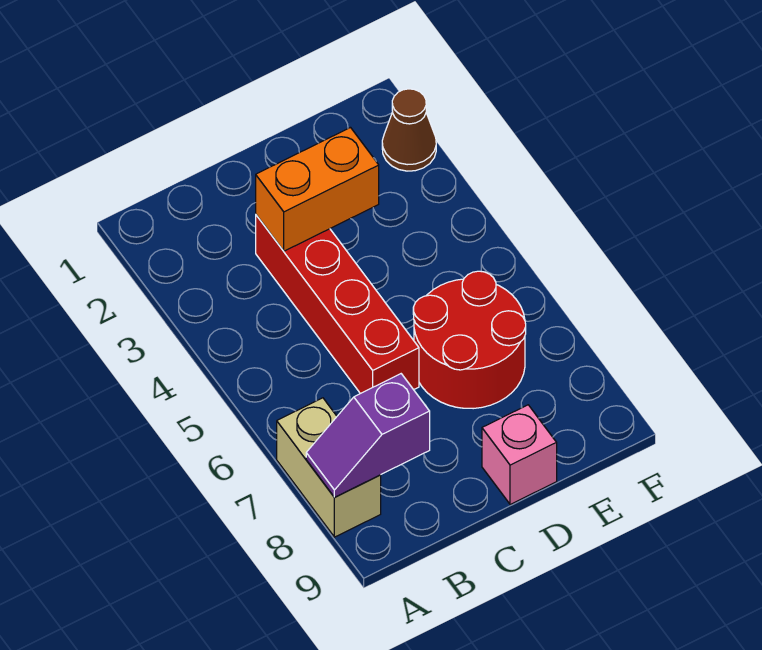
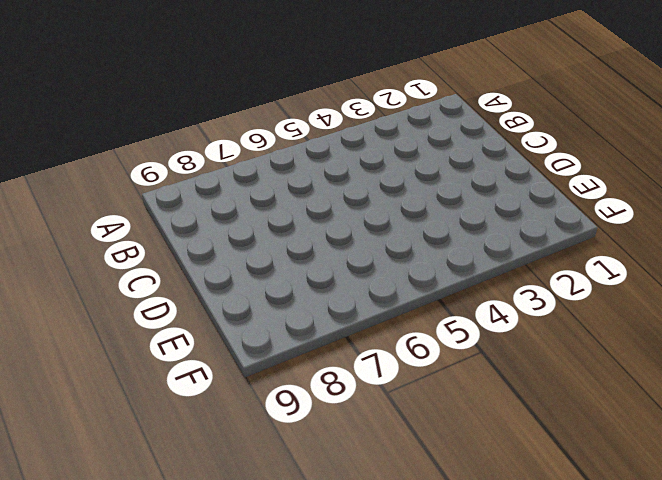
none -> tan 1x2 brick [277,398,381,537]
none -> red 1x4 brick [256,215,419,394]

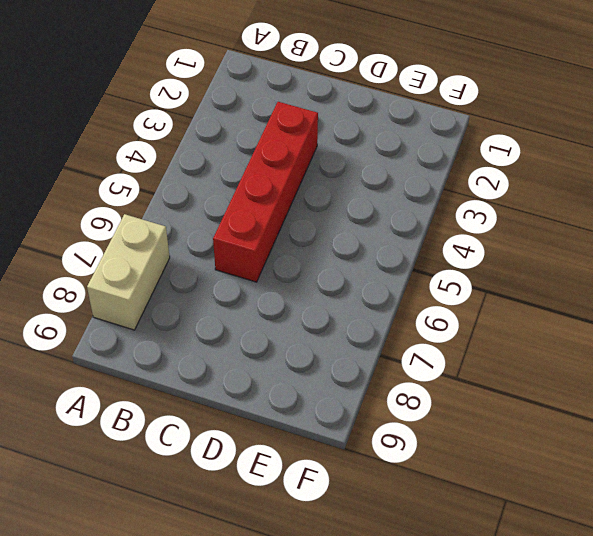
none -> red 2x2 round brick [413,271,526,409]
none -> pink 1x1 brick [482,405,557,505]

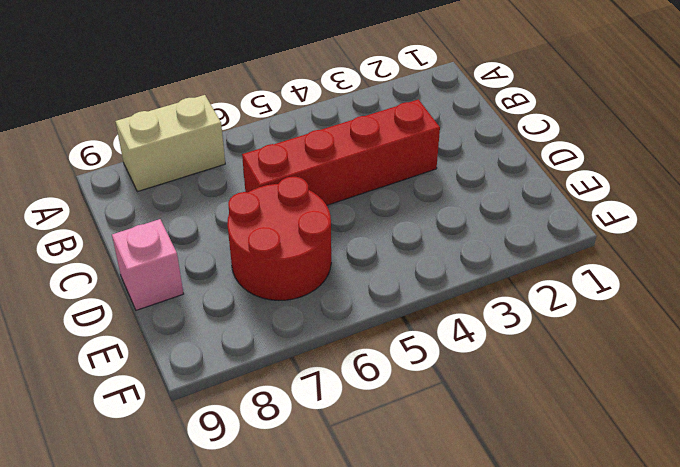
none -> brown 1x1 cone [382,89,436,171]
none -> purple 1x2 slope [306,374,430,497]

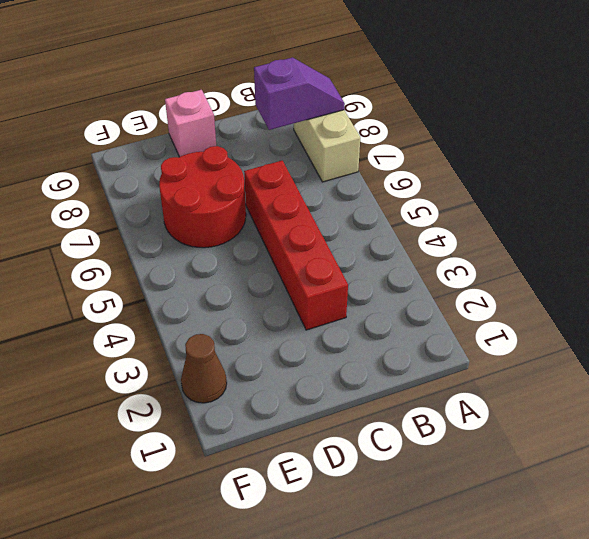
none -> orange 1x2 brick [256,128,379,251]

